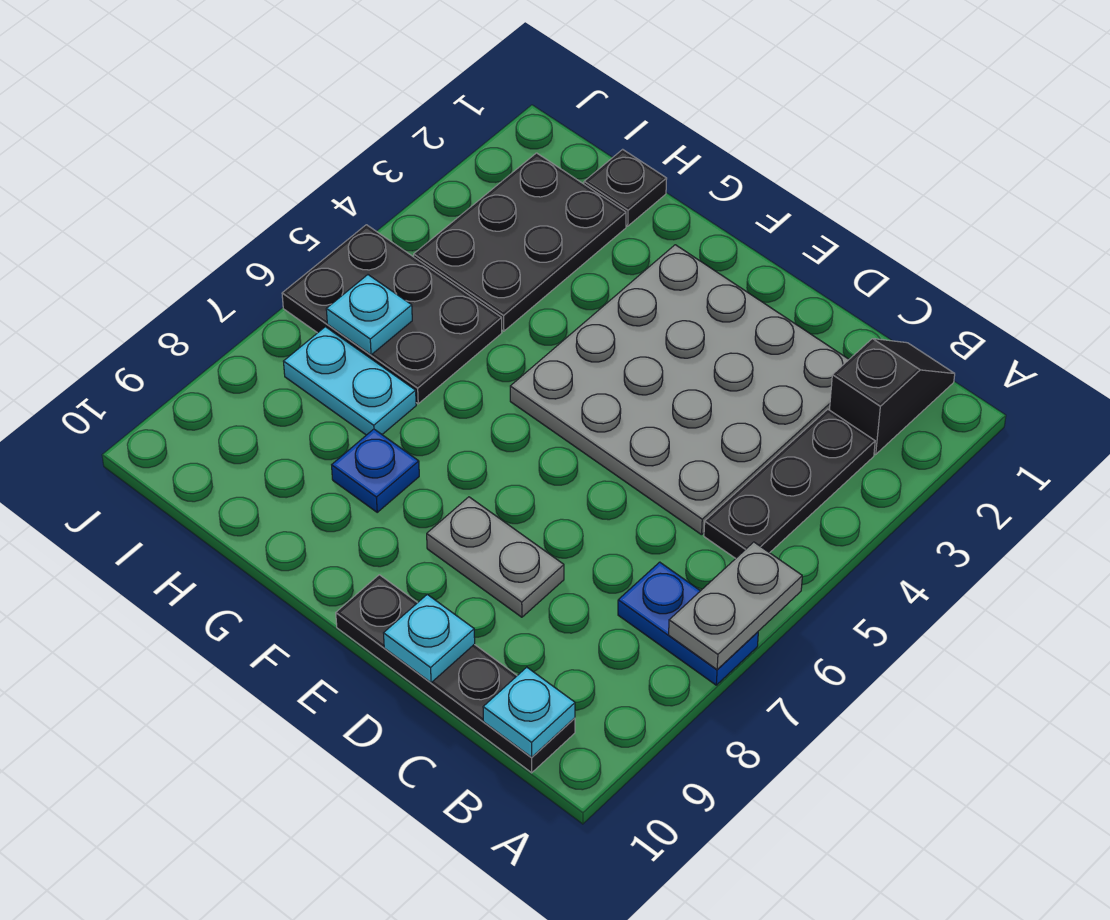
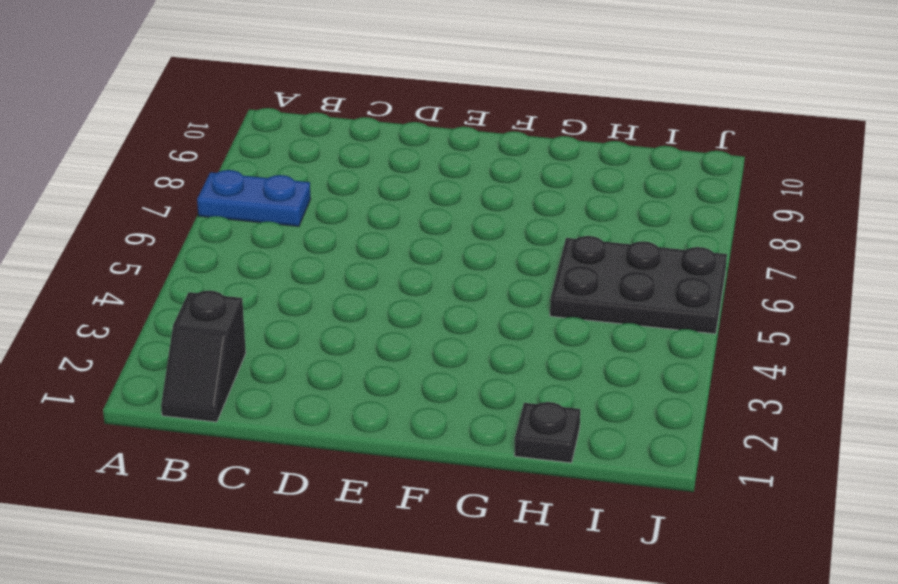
none -> black 1x3 plate [704,409,875,559]
none -> black 1x4 plate [336,575,575,773]
none -> grey 4x4 plate [510,245,849,535]

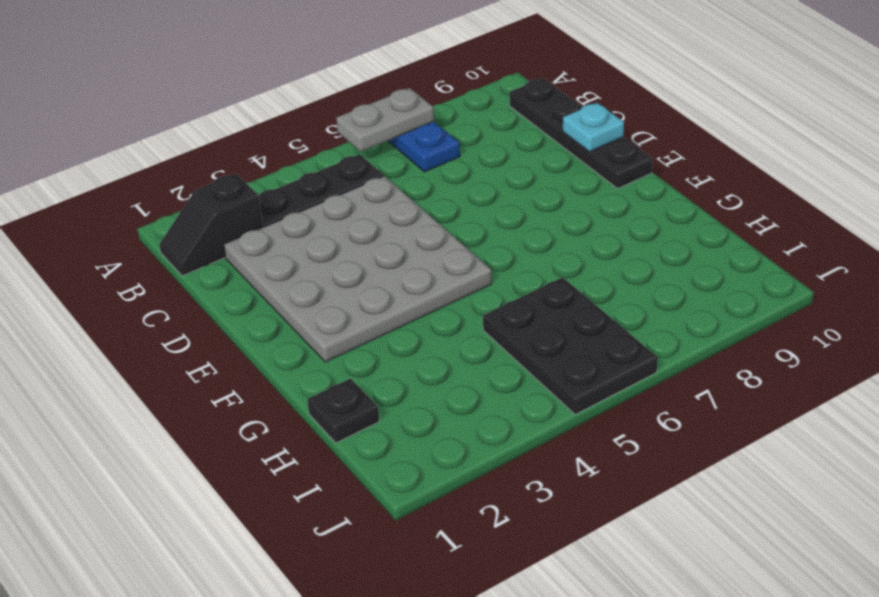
none -> grey 1x2 plate [427,497,564,617]
none -> blue 1x1 plate [332,429,419,512]
none -> black 2x3 plate [414,153,626,331]

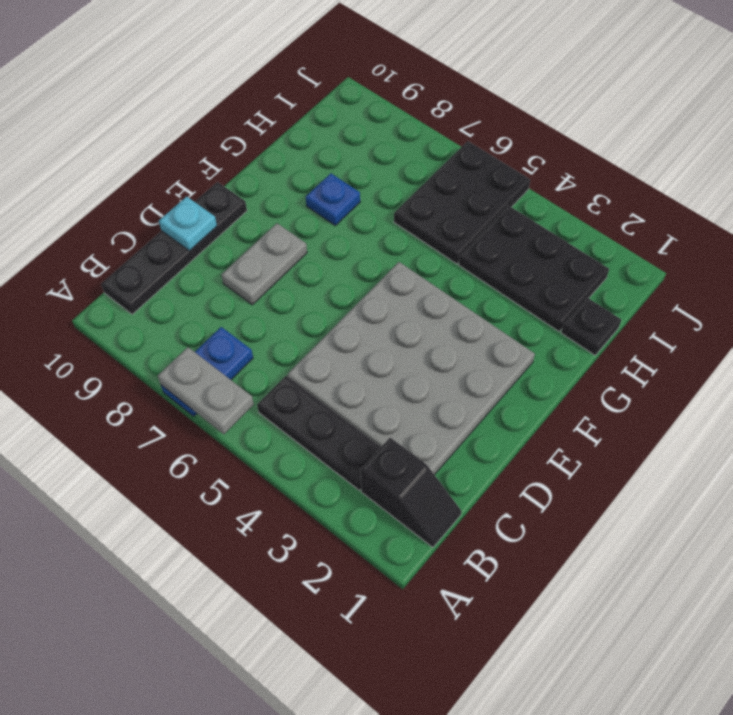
none -> cyan 1x2 plate [284,327,416,435]
none -> cyan 1x1 plate [483,667,575,757]
none -> cyan 1x1 plate [326,275,412,355]

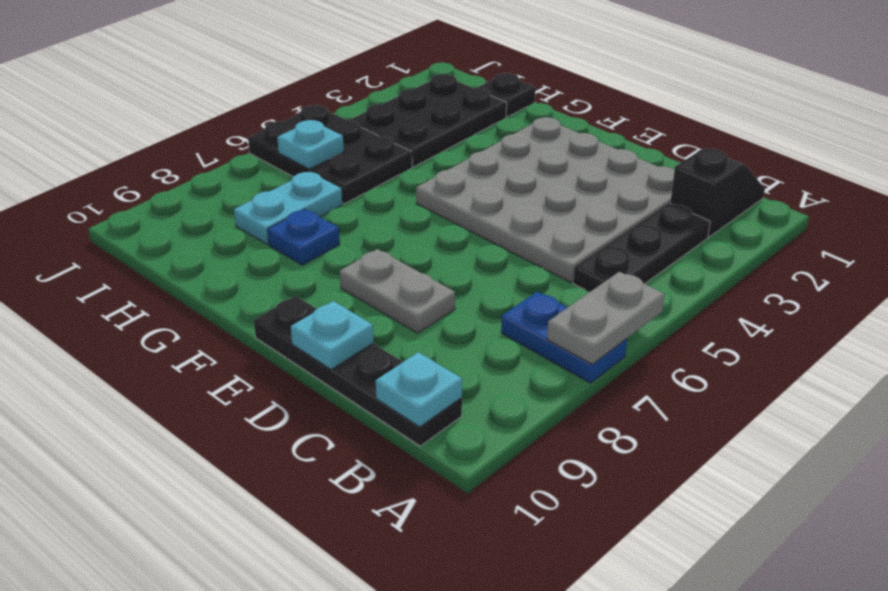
cyan 1x2 plate [234,172,342,245] -> cyan 1x2 plate turned to [284,327,416,435]

